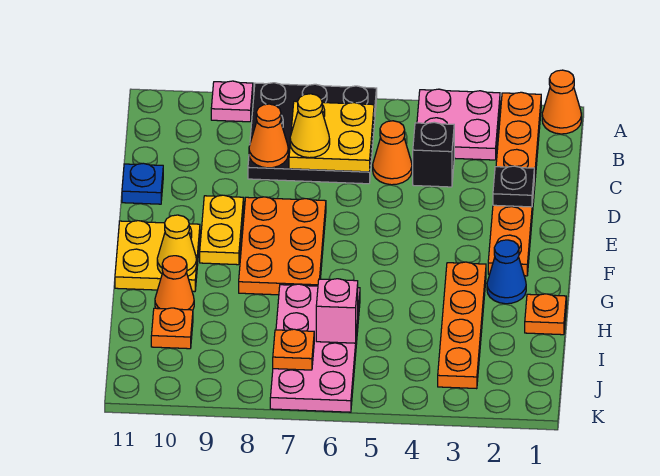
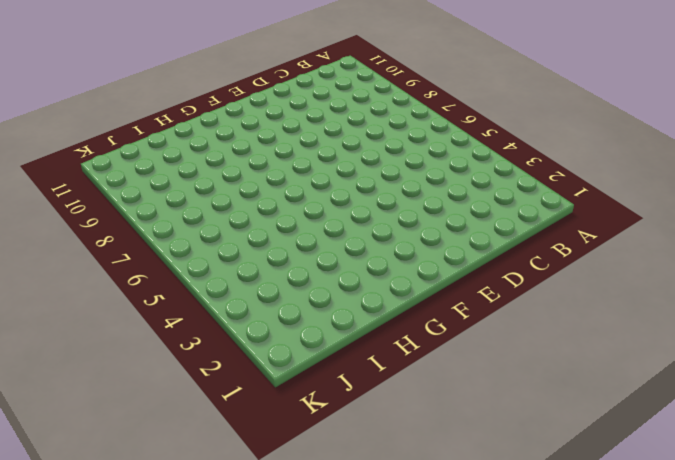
none -> orange 1x1 cone [542,70,581,134]
none -> orange 1x6 plate [488,92,541,276]
none -> pink 2x2 plate [417,89,500,160]

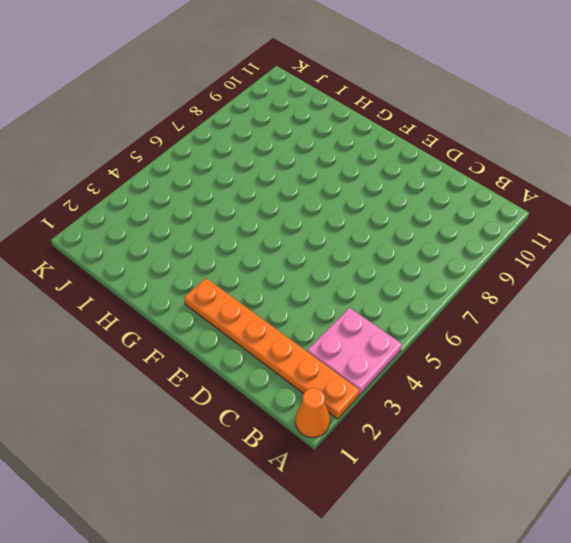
none -> black 3x3 plate [248,83,377,184]
none -> pink 1x1 plate [211,81,253,122]
none -> black 1x1 brick [413,122,454,187]

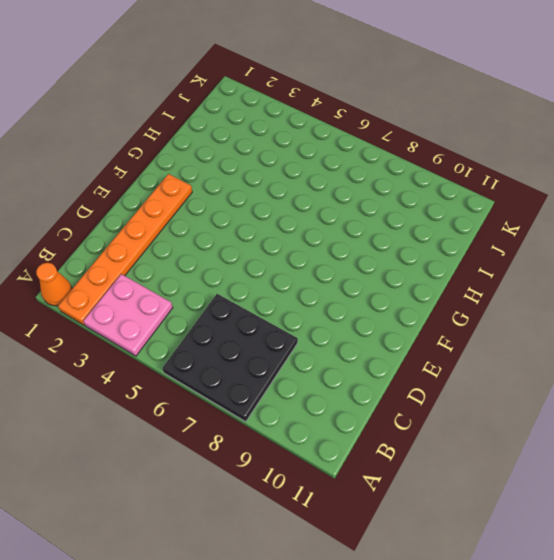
none -> pink 1x1 plate [211,81,253,122]
none -> black 1x1 brick [413,122,454,187]
none -> orange 1x1 cone [373,121,412,185]

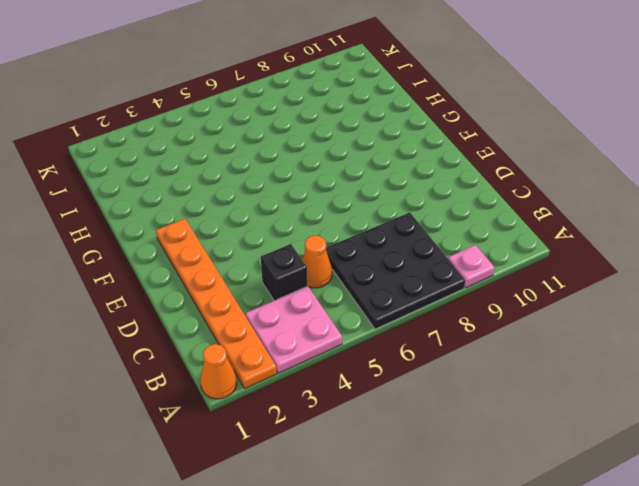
none -> blue 1x1 plate [122,163,163,204]
none -> orange 2x3 plate [239,197,326,295]
none -> yellow 1x2 plate [200,195,244,265]

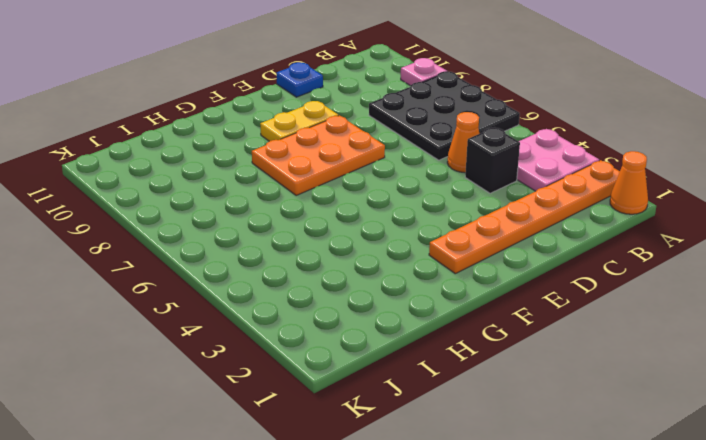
none -> yellow 2x2 plate [115,221,200,292]
none -> blue 1x1 cone [487,240,526,304]
none -> orange 1x4 plate [438,262,486,389]

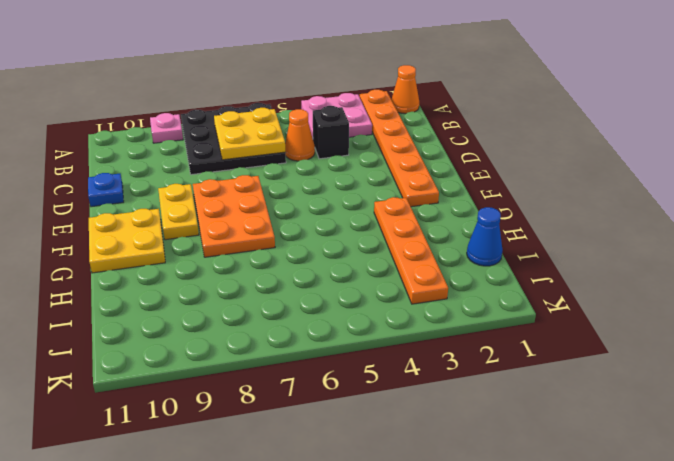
blue 1x1 cone [467,207,502,266] -> blue 1x1 cone moved to [487,240,526,304]
none -> orange 1x1 plate [525,294,566,335]
none -> pink 2x4 plate [270,284,360,412]
none -> orange 1x1 cone [155,256,194,310]

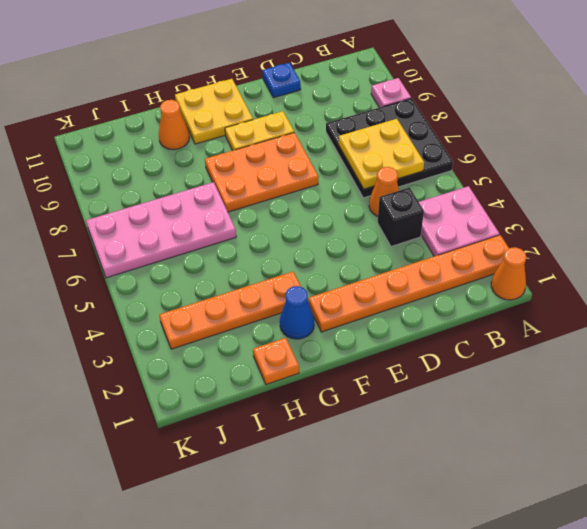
none -> orange 1x1 plate [151,308,193,349]
none -> orange 1x1 cone [249,104,288,168]
none -> black 1x1 plate [493,166,534,207]

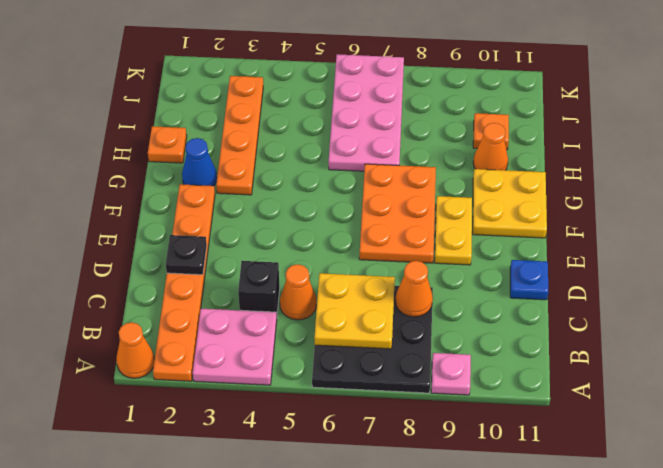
none -> yellow 1x1 cone [157,215,197,276]
none -> pink 1x1 brick [316,279,358,343]
none -> orange 1x1 plate [273,329,314,370]

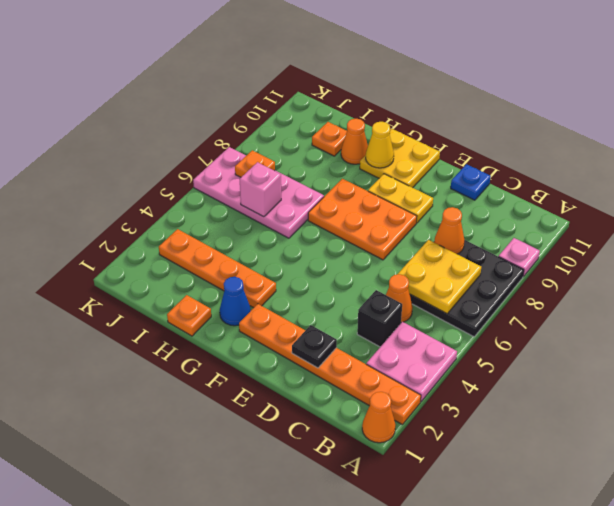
none -> yellow 1x1 cone [290,94,330,158]

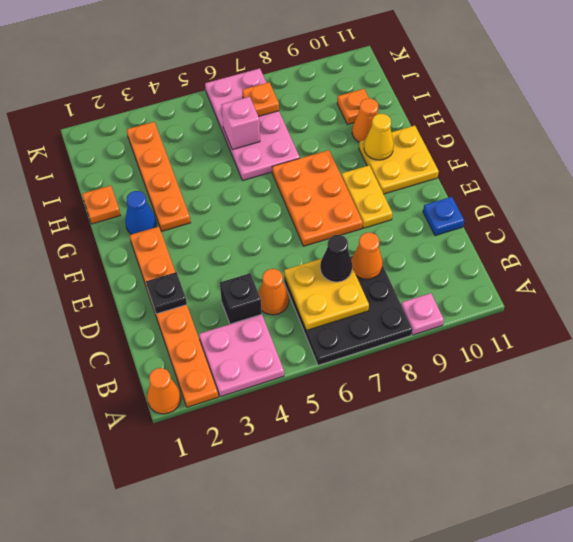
black 1x1 cone [320,235,352,282] -> yellow 1x1 cone [290,94,330,158]

